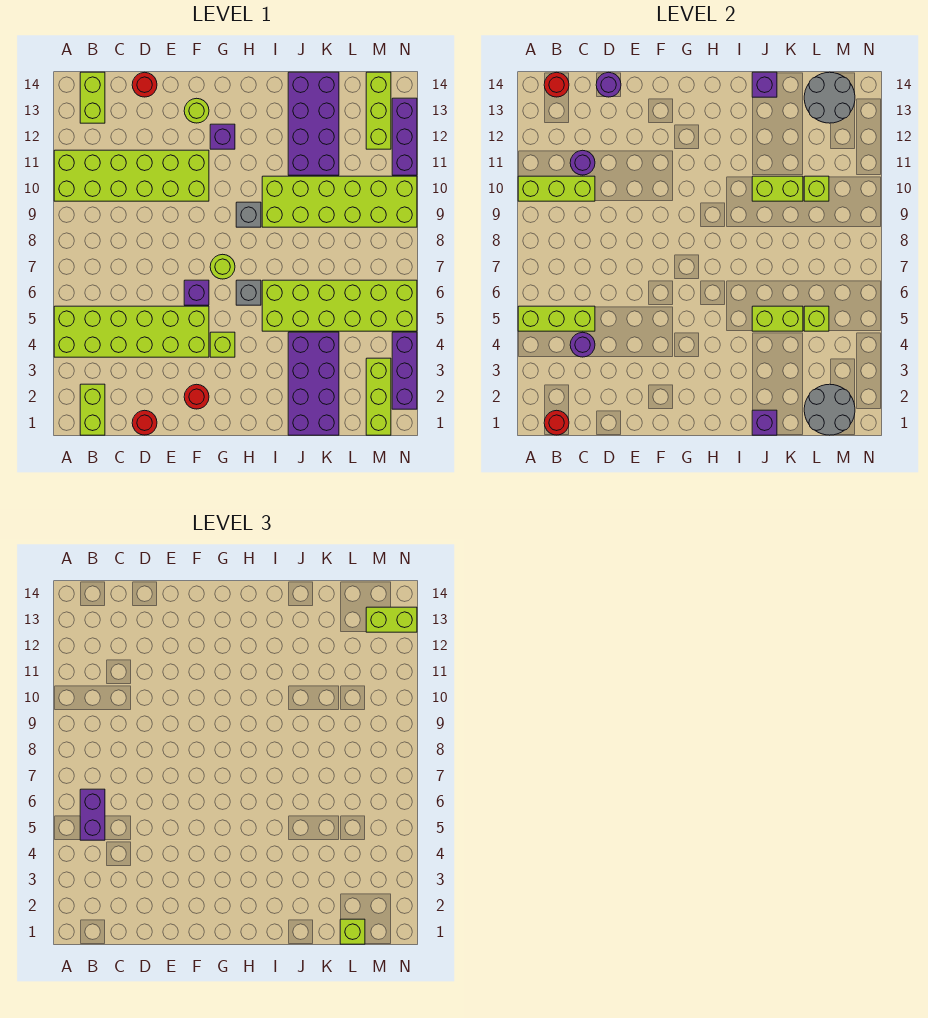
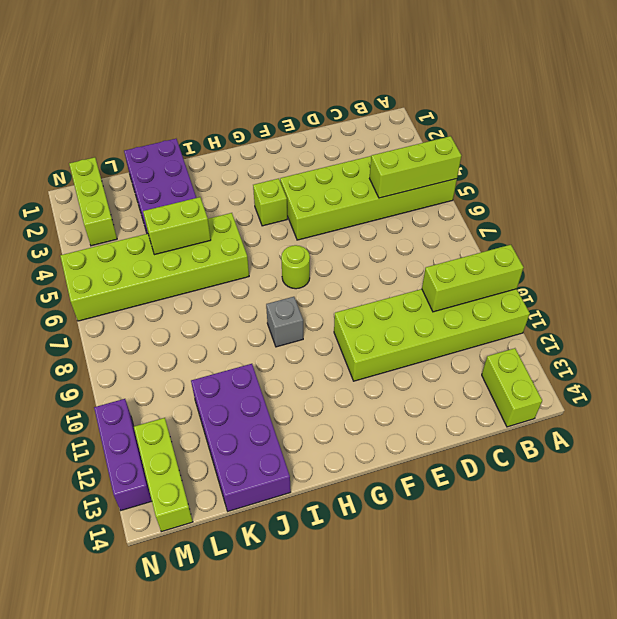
none -> lime 1x2 brick [80,384,105,435]
none -> red 1x1 round brick [132,410,157,435]
none -> red 1x1 round brick [132,72,157,97]
none -> red 1x1 round brick [184,384,209,409]

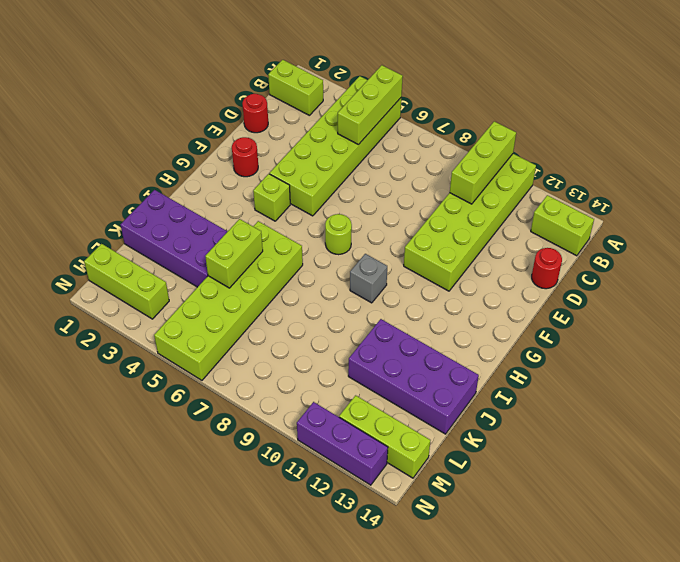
none -> purple 1x1 brick [184,280,209,305]
none -> lime 1x1 round brick [184,98,209,123]
none -> purple 1x1 brick [210,124,235,149]
none -> grey 1x1 brick [236,280,261,305]

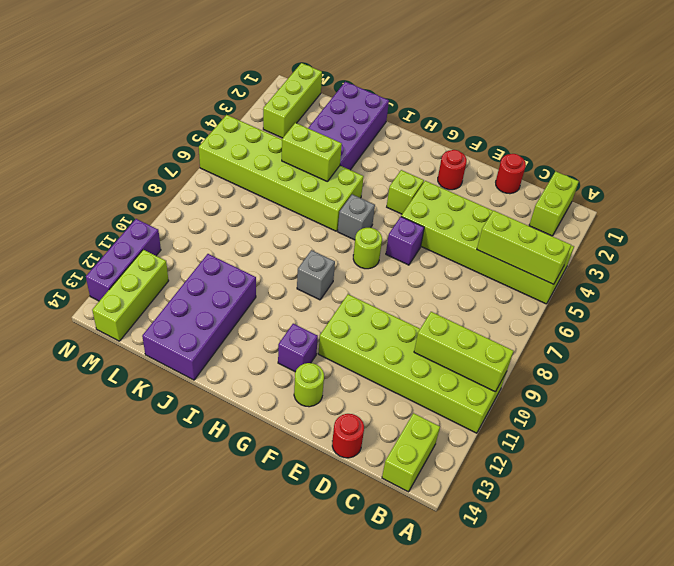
none -> lime 2x6 brick [262,176,417,227]
none -> purple 1x3 brick [392,332,417,409]
none -> red 1x1 round brick [544,410,569,435]
none -> red 1x1 round brick [544,72,569,97]

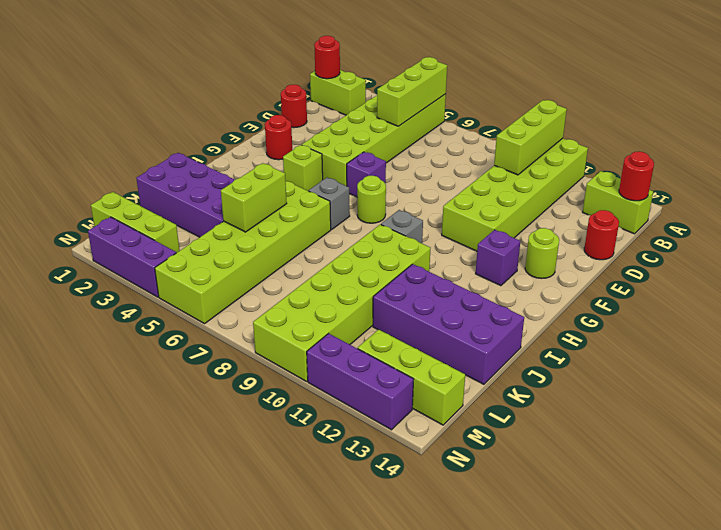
none -> purple 1x1 round brick [570,332,595,357]
none -> purple 1x1 round brick [570,150,595,175]
none -> purple 1x1 round brick [596,72,621,97]
none -> purple 1x1 brick [752,410,777,435]

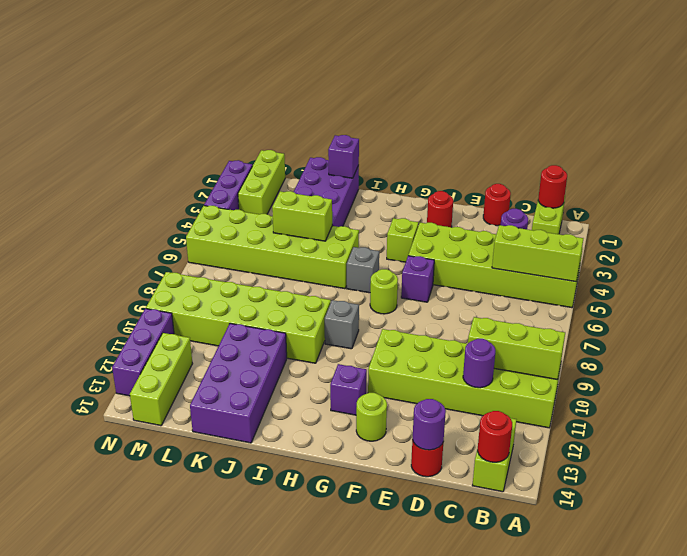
none -> lime 1x2 brick [752,176,803,201]
none -> purple 1x1 brick [752,72,777,97]
none -> grey 2x2 round brick [804,384,855,435]
none -> lime 1x1 brick [804,306,829,331]

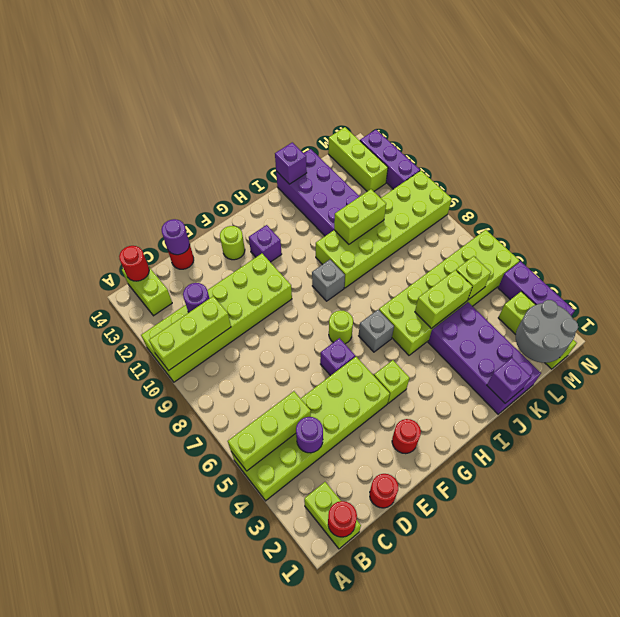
none -> lime 1x1 brick [804,176,829,201]
none -> grey 2x2 round brick [804,72,855,123]
none -> purple 1x2 brick [80,789,105,840]
none -> lime 1x1 brick [340,919,365,944]

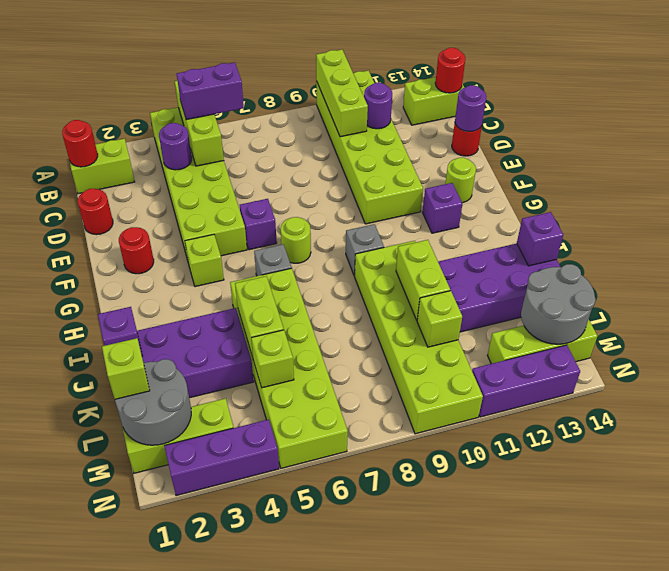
none -> lime 1x2 brick [366,607,417,632]

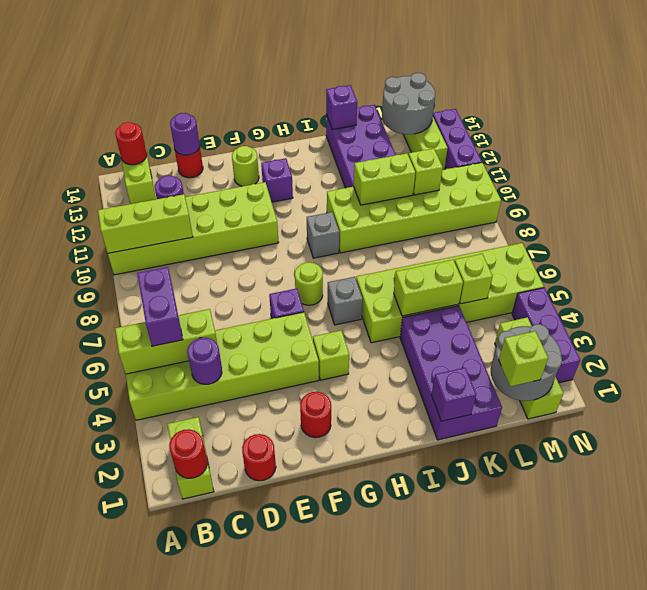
none -> lime 1x2 brick [366,607,417,632]

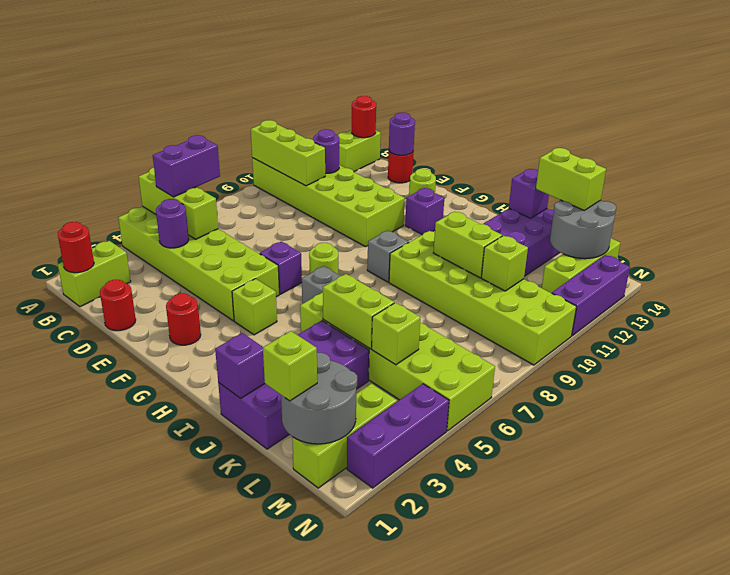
lime 1x2 brick [536,148,606,210] -> lime 1x2 brick moved to [366,607,417,632]

